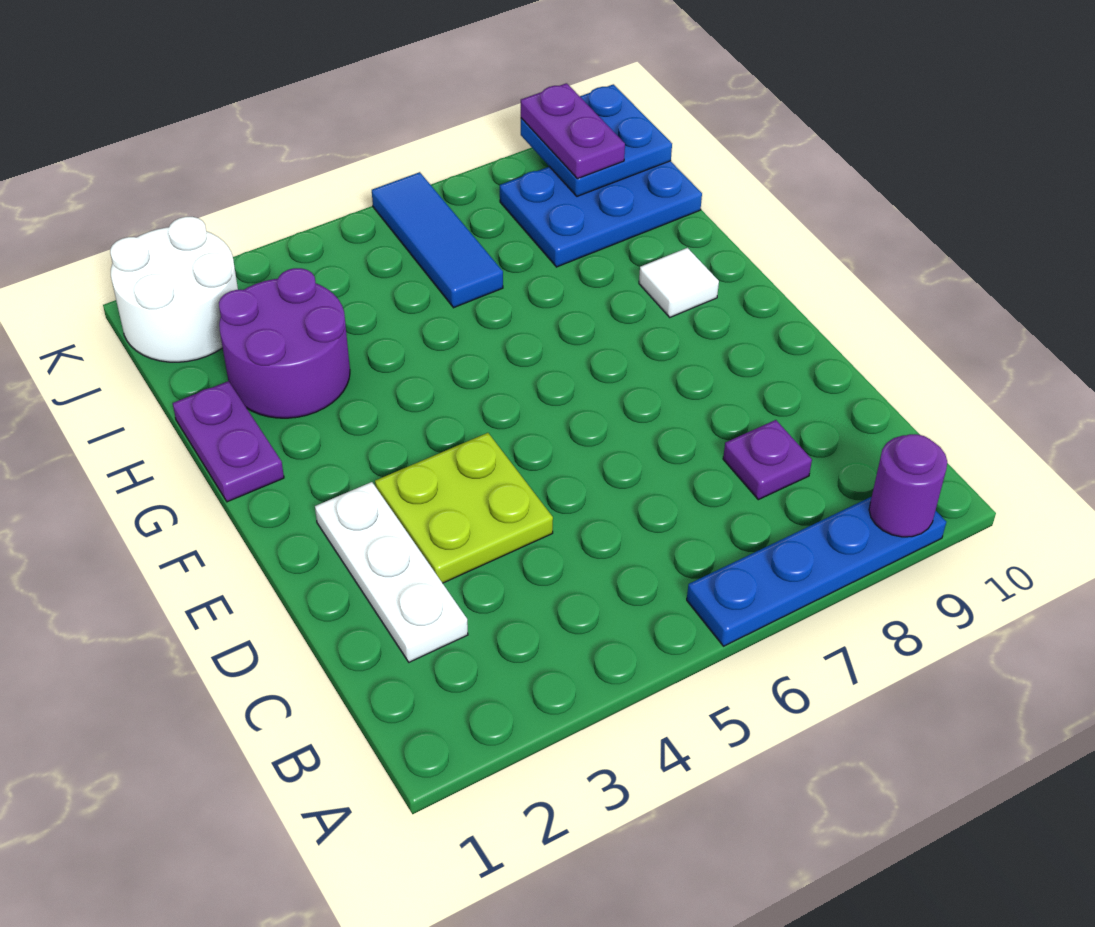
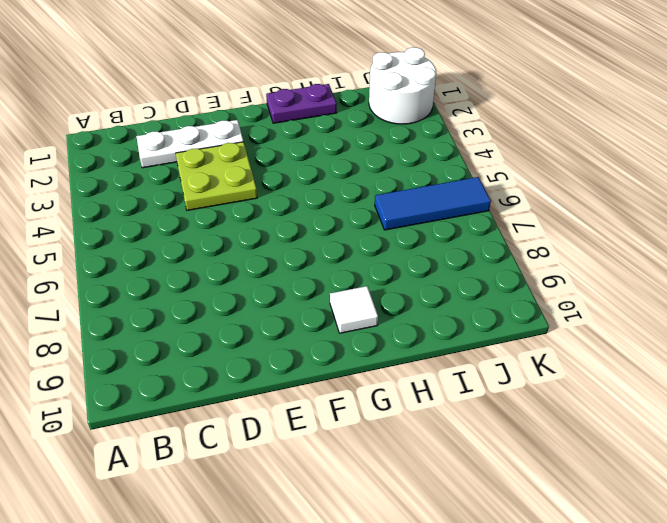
none -> blue 1x4 plate [687,497,946,646]
none -> purple 1x1 plate [723,420,812,500]
none -> purple 2x2 round brick [219,268,350,418]

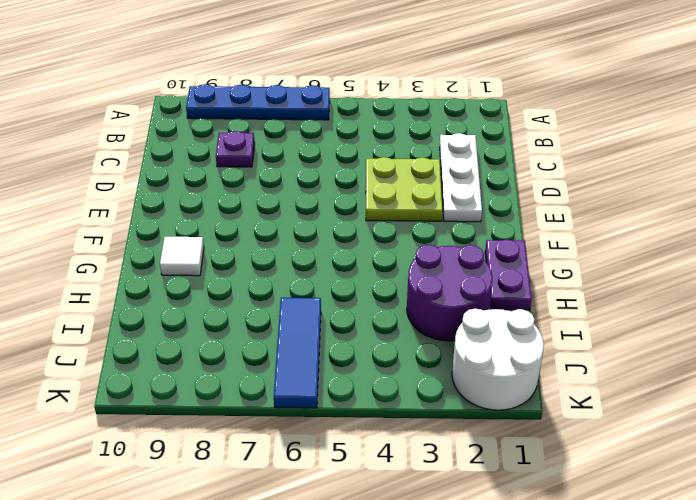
none -> blue 2x3 plate [500,161,702,267]
none -> purple 1x1 round brick [869,434,947,537]
none -> blue 2x2 plate [521,84,672,196]

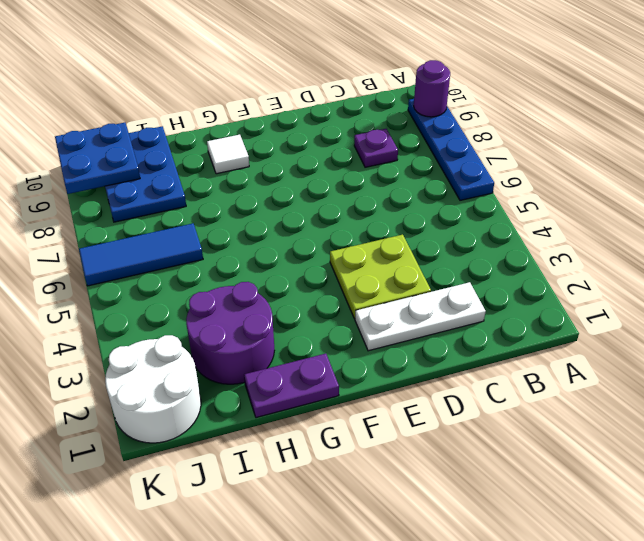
none -> purple 1x2 plate [521,83,625,179]

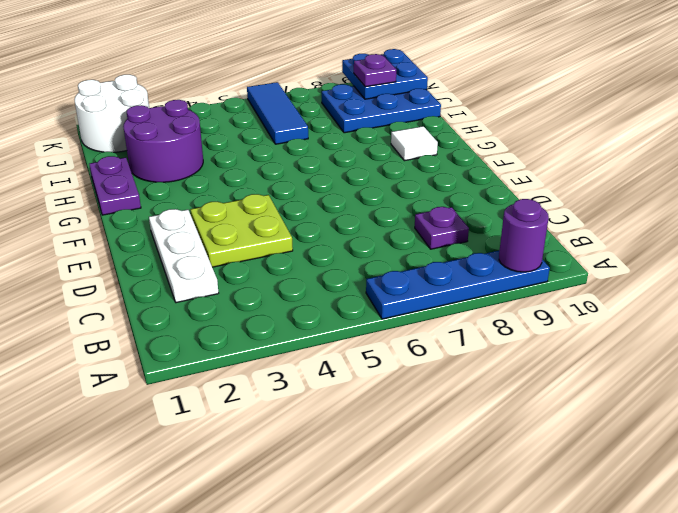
purple 1x1 plate [354,54,396,87] -> purple 1x2 plate [521,83,625,179]

